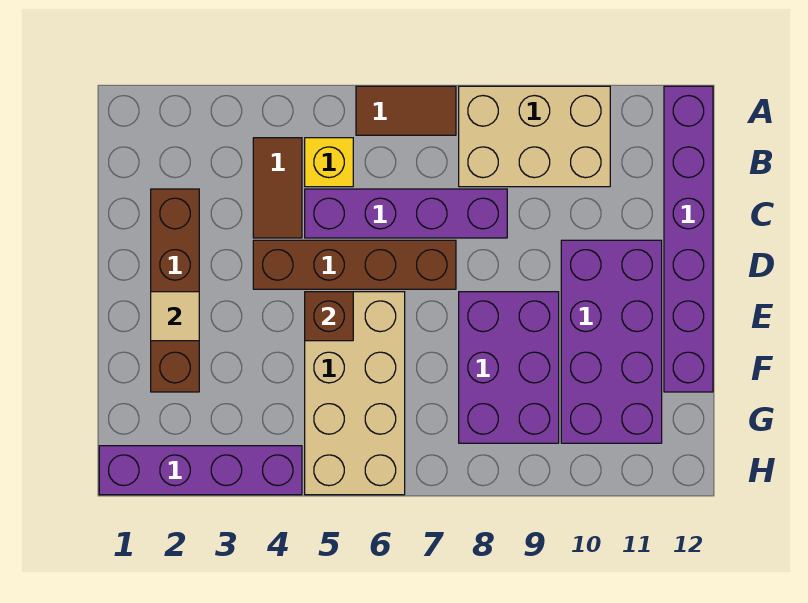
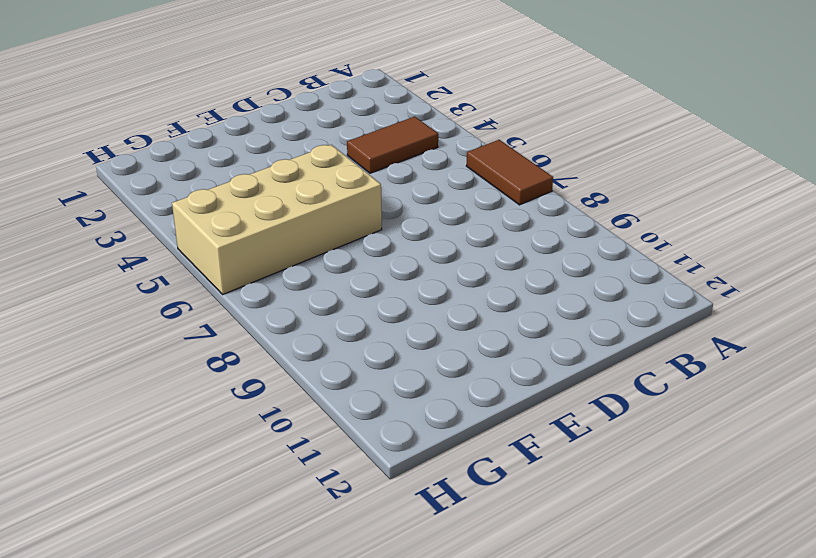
none -> tan 2x3 brick [459,86,610,187]
none -> purple 1x6 brick [664,86,713,392]
none -> yellow 1x1 brick [305,138,353,187]

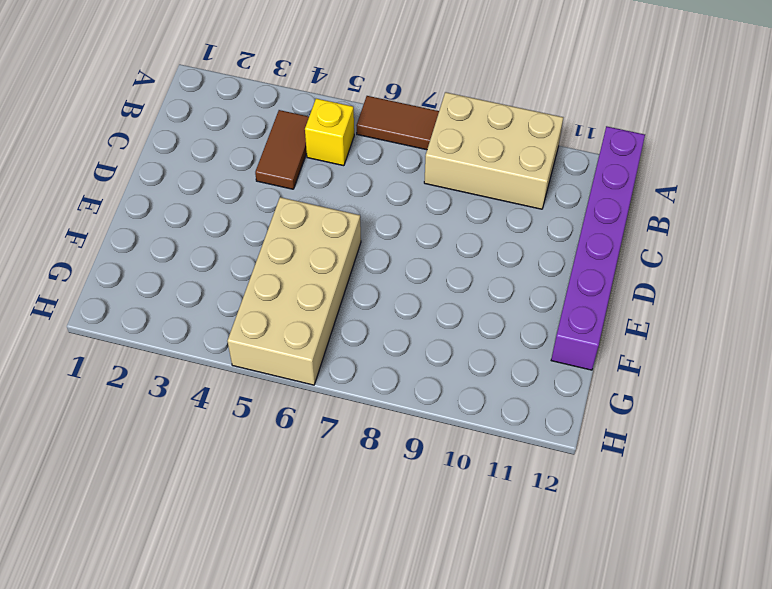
none -> brown 1x4 brick [151,189,199,392]
none -> purple 1x4 brick [305,189,507,238]
none -> brown 1x4 brick [253,240,456,289]

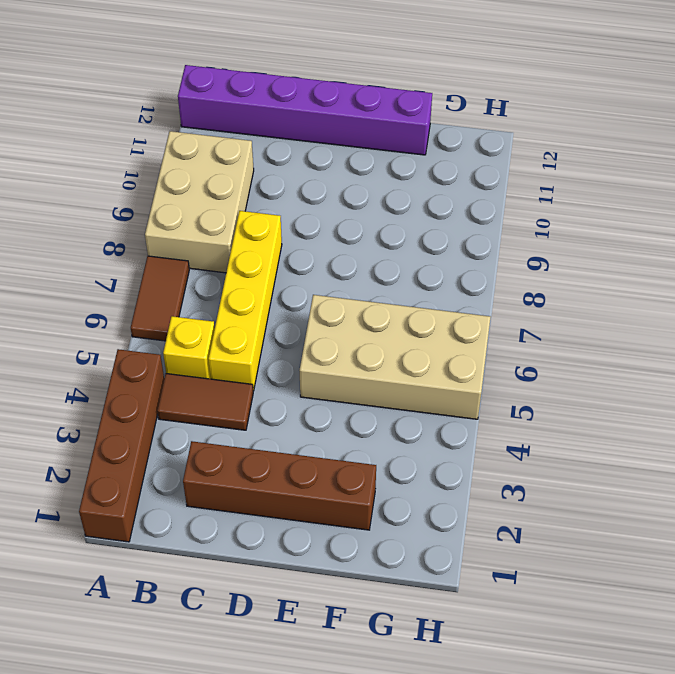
brown 1x4 brick [79,349,164,542] -> brown 1x4 brick moved to [253,240,456,289]
yellow 1x4 brick [208,211,282,391] -> purple 1x4 brick [305,189,507,238]
none -> purple 2x4 brick [561,240,662,443]
none -> purple 2x3 brick [459,292,559,443]
none -> purple 1x4 brick [99,446,302,495]

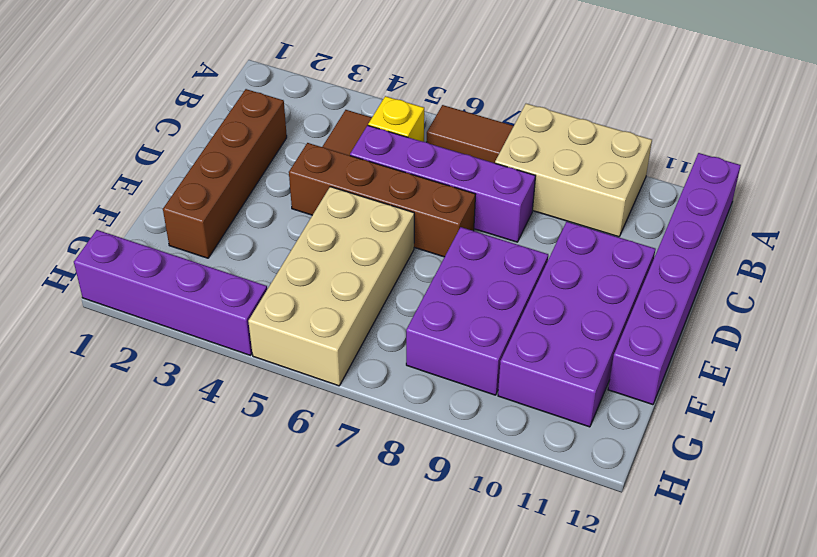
none -> tan 1x1 tile [151,292,199,341]
none -> brown 1x1 brick [305,292,353,341]

